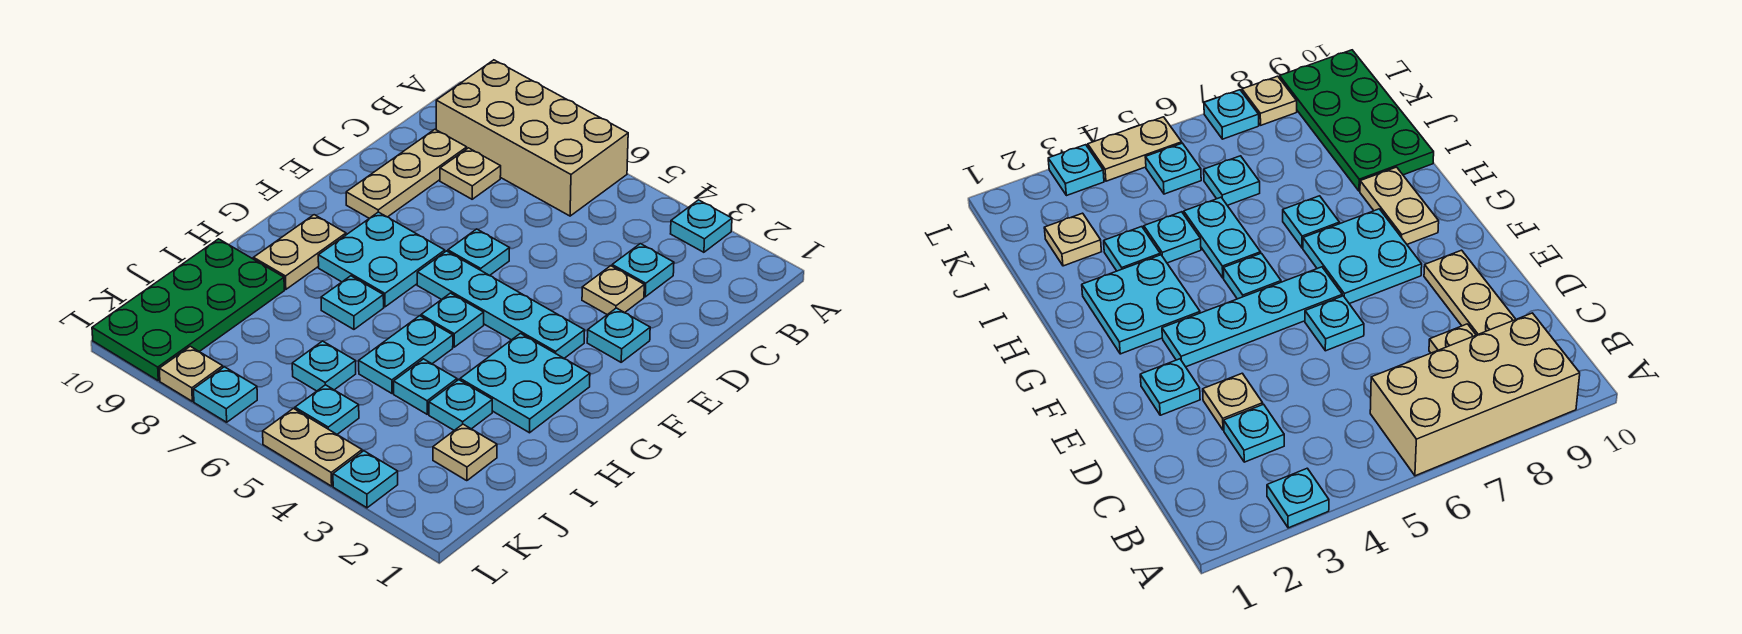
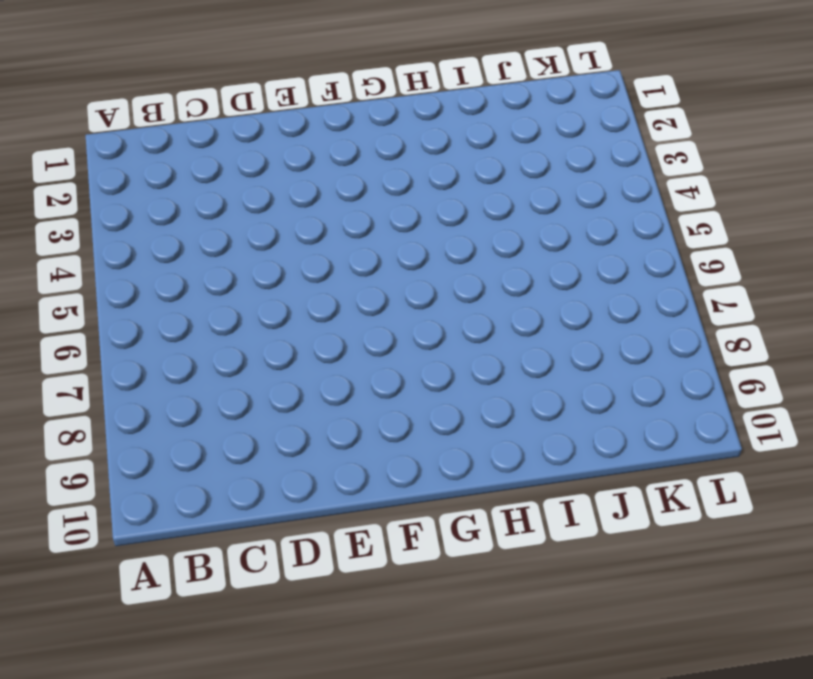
none -> cyan 1x1 plate [671,200,732,252]
none -> tan 2x4 brick [436,60,628,216]
none -> cyan 1x1 plate [612,244,674,297]

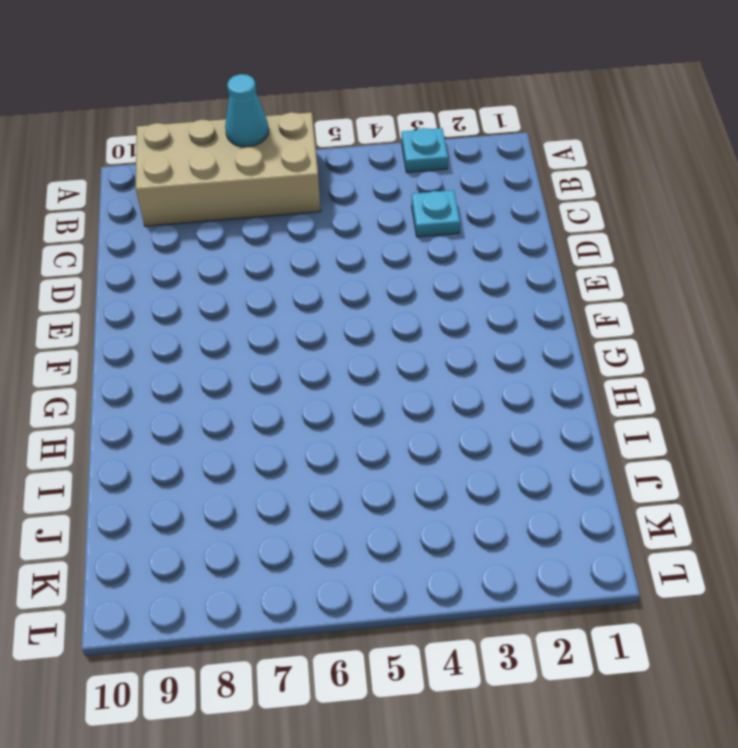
cyan 1x1 cone [225,74,269,147] -> none
none -> tan 1x1 plate [440,148,501,199]
none -> tan 1x3 plate [346,129,467,218]
none -> tan 1x1 plate [582,266,644,315]

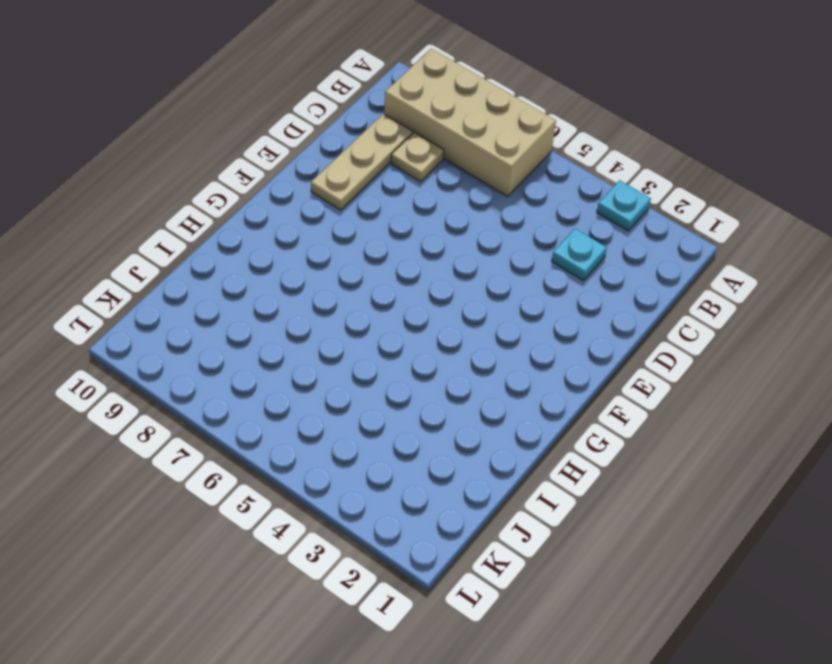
none -> tan 1x1 plate [582,266,644,315]
none -> cyan 1x1 plate [587,308,650,362]
none -> cyan 1x1 plate [448,229,509,275]

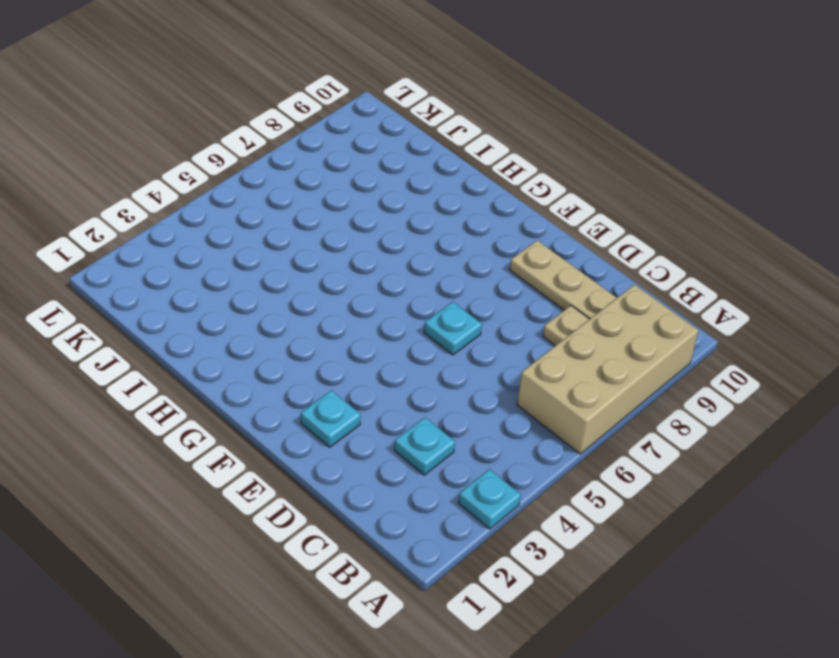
none -> tan 1x1 plate [582,266,644,315]
none -> cyan 1x4 plate [417,251,585,358]
none -> cyan 2x2 plate [318,212,445,307]

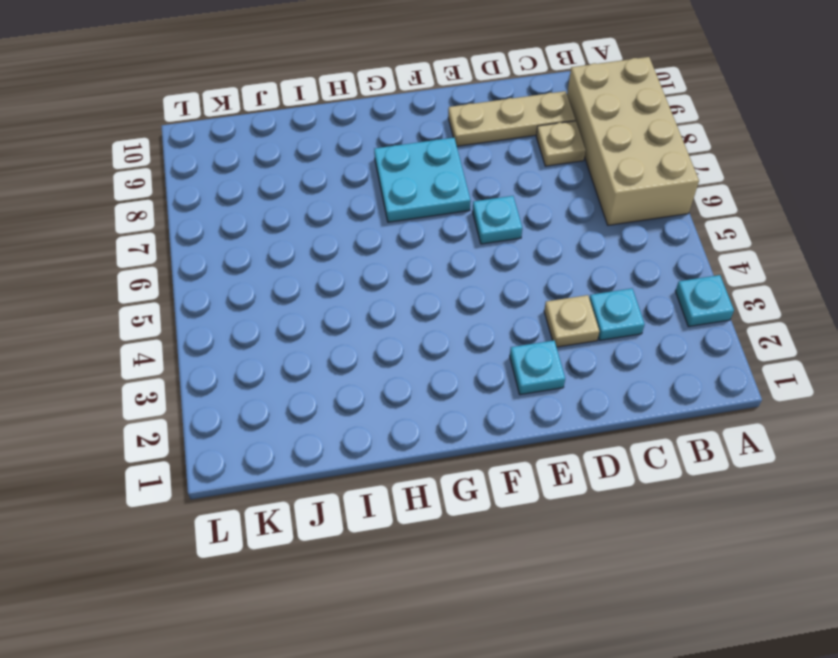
none -> cyan 1x4 plate [417,251,585,358]
none -> cyan 2x2 plate [460,333,590,433]
none -> cyan 1x1 plate [421,293,484,347]

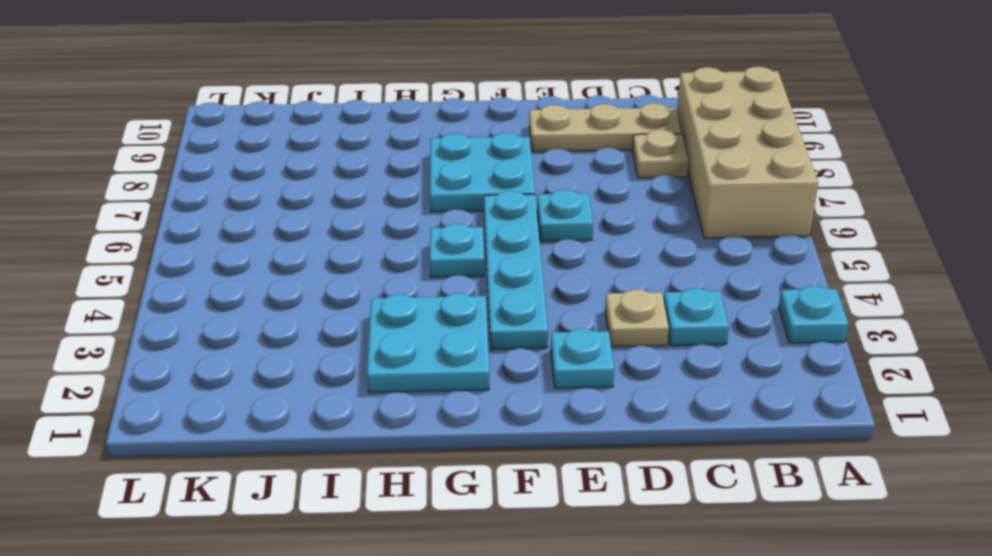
none -> tan 1x2 plate [254,215,346,290]
none -> cyan 1x2 plate [359,316,453,393]
none -> cyan 1x1 plate [321,276,384,329]

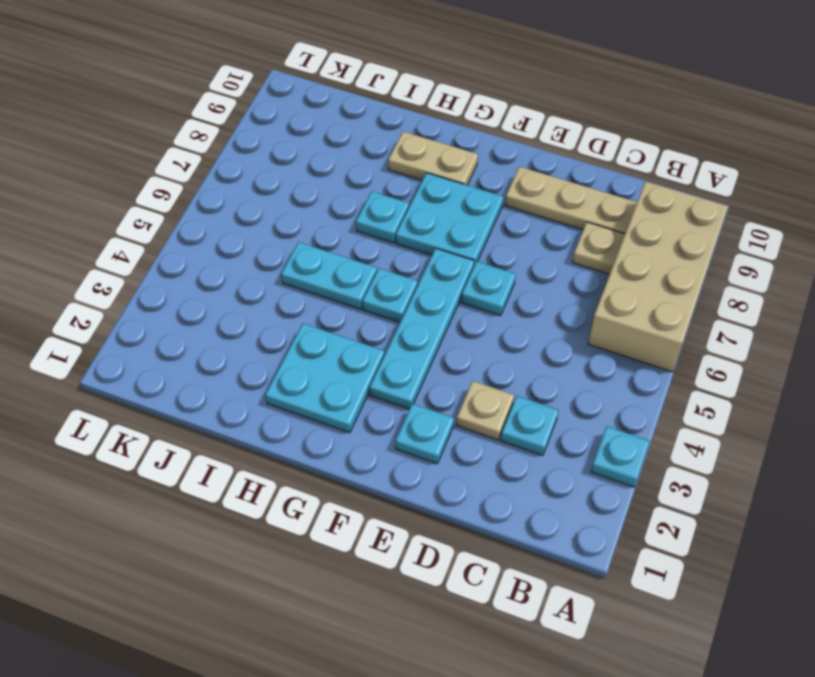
none -> cyan 1x1 plate [429,380,492,430]
none -> cyan 1x1 plate [394,359,457,414]
none -> green 2x4 plate [92,239,284,381]

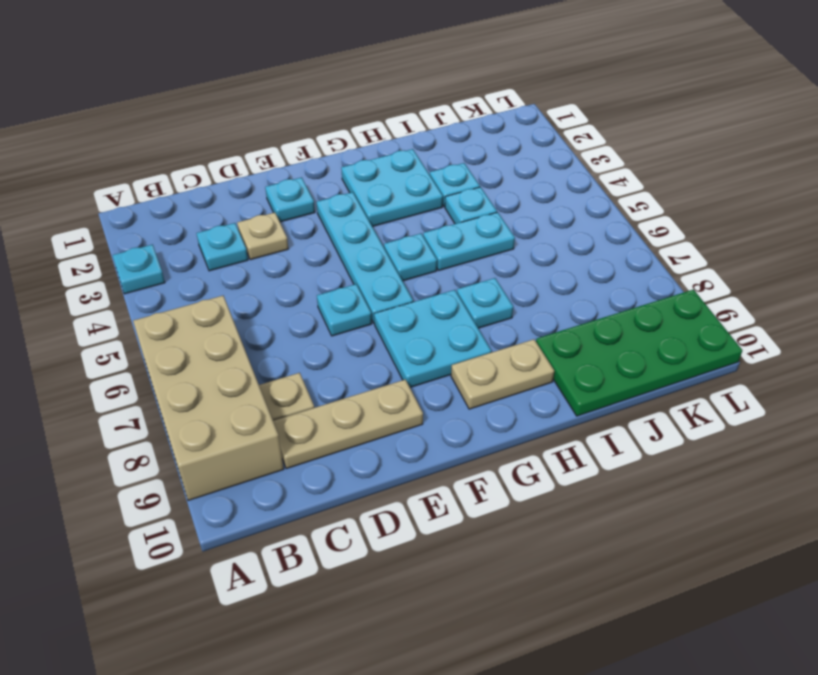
none -> tan 1x1 plate [433,424,497,481]
none -> cyan 1x1 plate [292,341,356,391]
none -> cyan 1x1 plate [295,385,359,434]

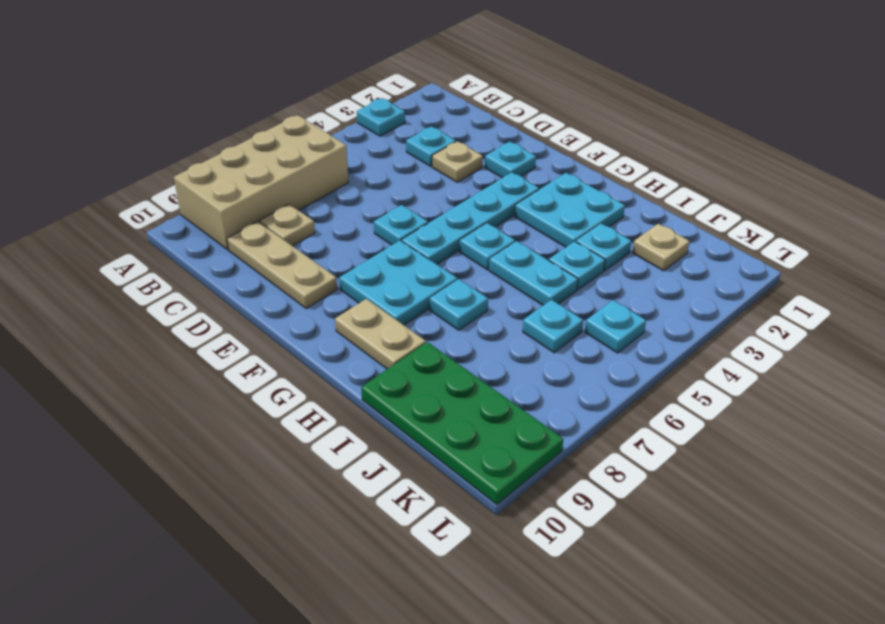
none -> cyan 1x1 plate [333,451,398,508]
none -> tan 1x2 plate [263,409,362,486]
none -> cyan 1x1 plate [194,367,257,422]

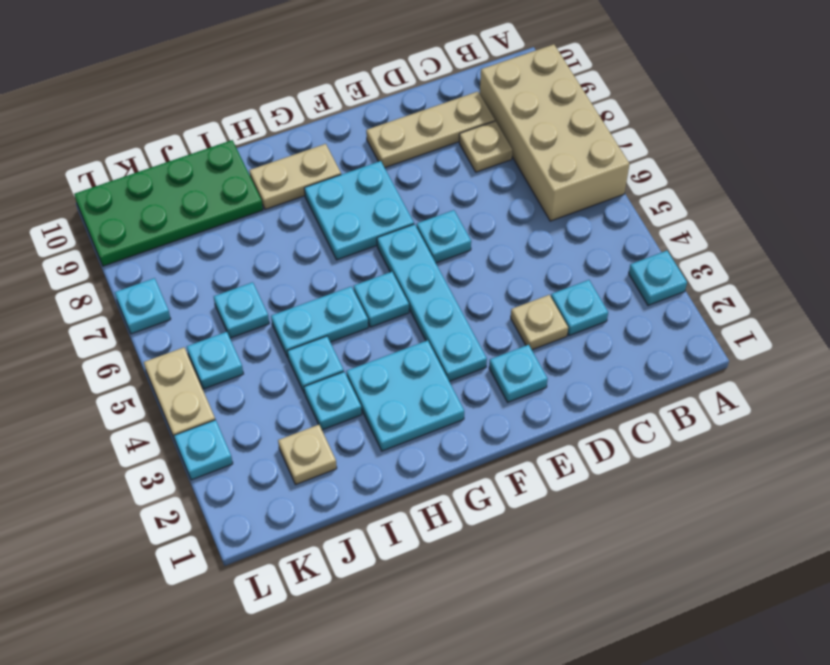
none -> cyan 1x1 plate [321,276,384,329]
none -> tan 1x1 plate [159,346,223,401]

